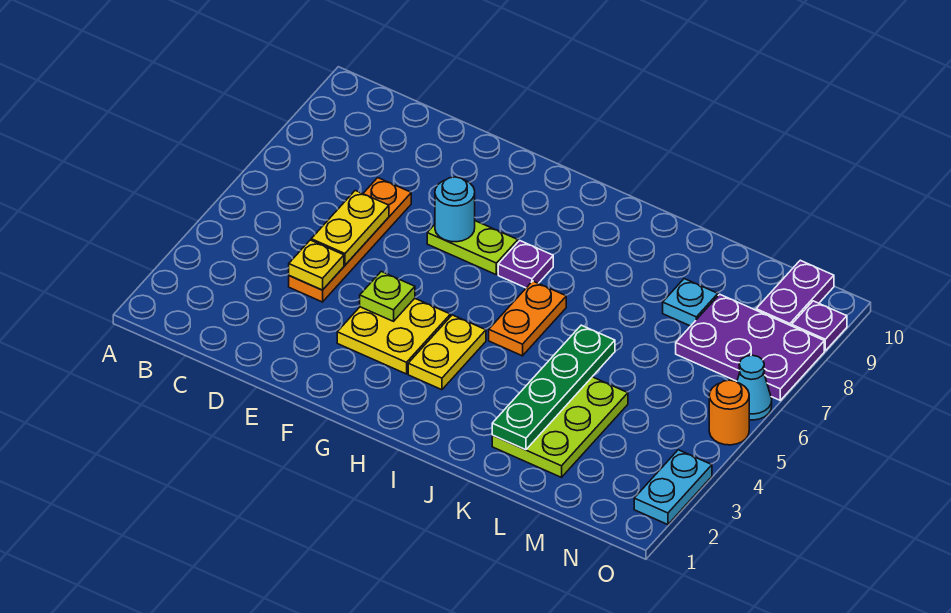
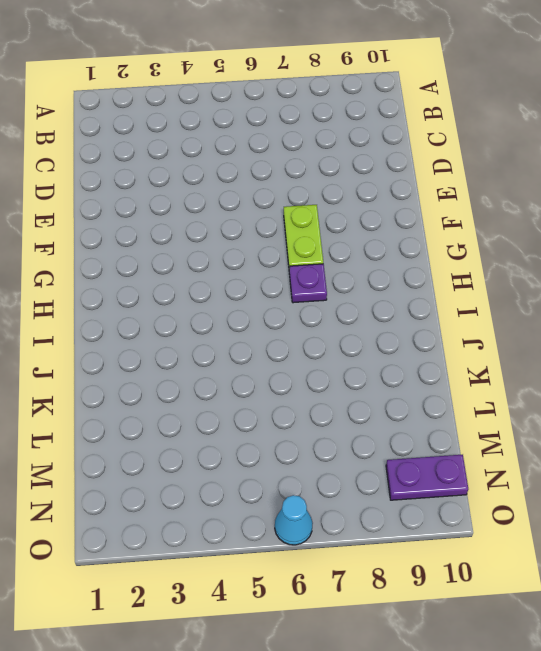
none -> orange 1x4 plate [289,178,411,302]
none -> yellow 2x2 plate [337,298,450,374]
none -> yellow 1x2 plate [408,315,486,390]

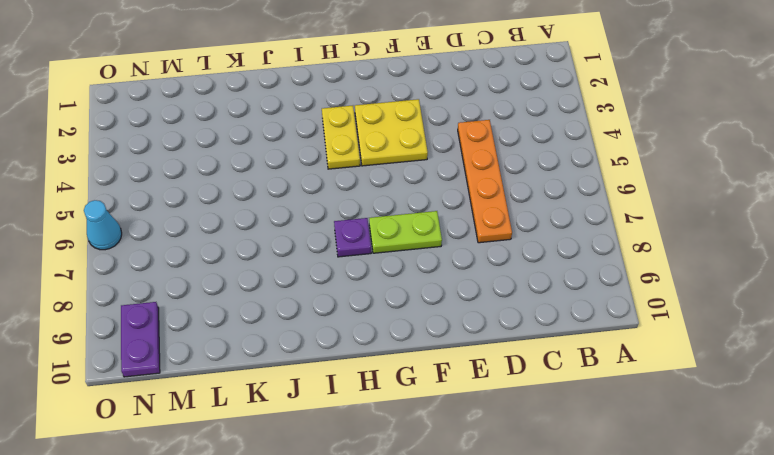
none -> orange 1x2 plate [489,281,566,356]
none -> lime 2x3 plate [492,377,628,477]
none -> cyan 1x1 plate [663,279,718,326]

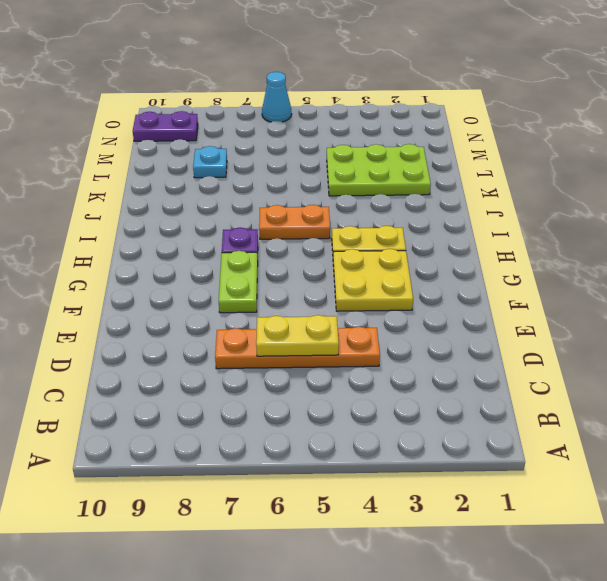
none -> purple 2x3 plate [676,294,824,400]
none -> cyan 1x2 plate [634,450,712,525]
none -> orange 1x1 round brick [709,380,749,445]

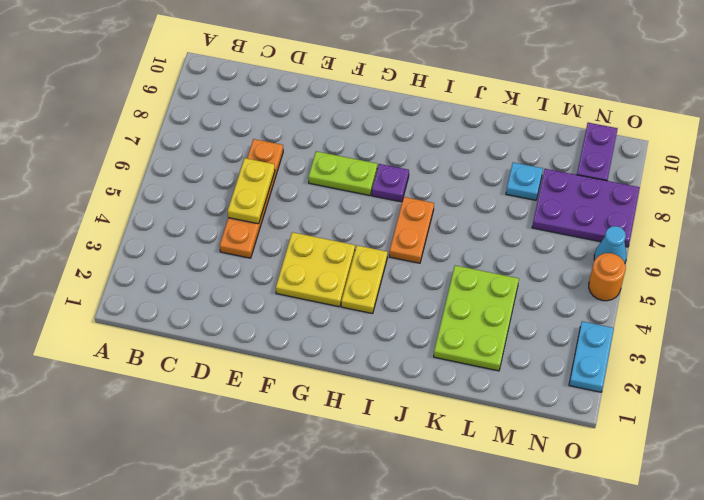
none -> purple 1x1 plate [792,301,847,351]
none -> yellow 1x1 plate [289,240,344,290]
none -> lime 1x1 plate [360,272,415,321]

